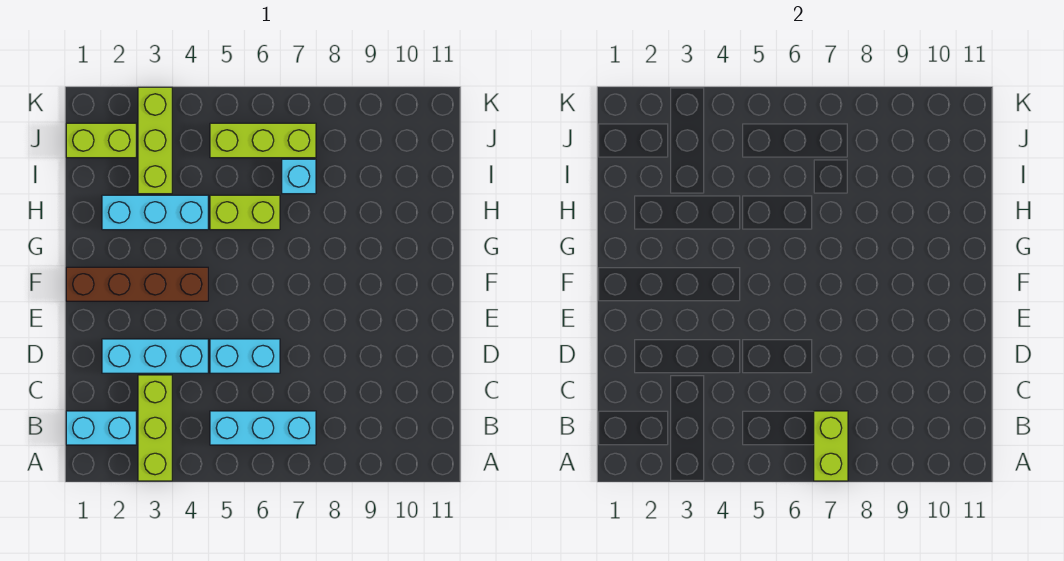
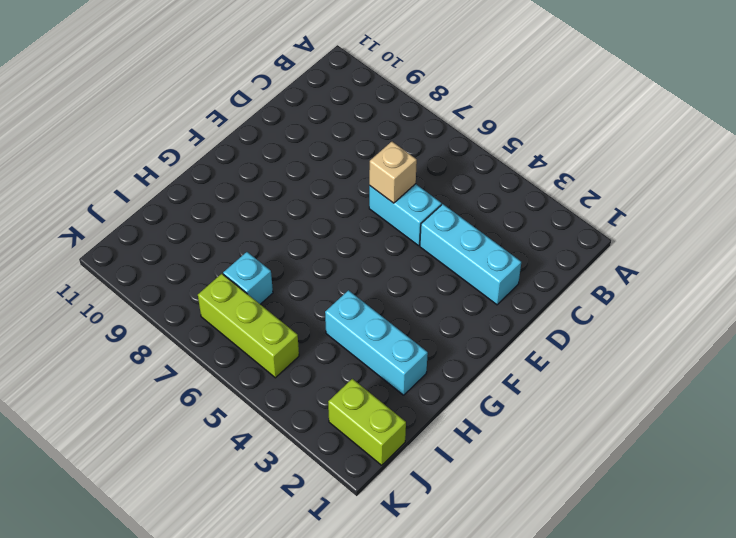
tan 1x1 brick [369,142,417,203] -> none
none -> lime 1x3 brick [138,375,172,481]
none -> cyan 1x2 brick [66,411,136,445]
none -> cyan 1x3 brick [210,411,316,445]

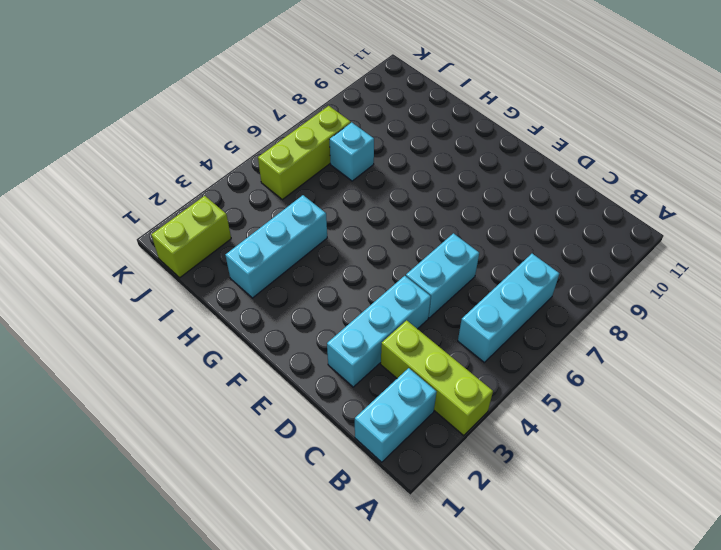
none -> brown 1x4 brick [66,267,208,301]
none -> lime 1x2 brick [210,195,280,230]
none -> lime 1x3 brick [138,87,172,194]

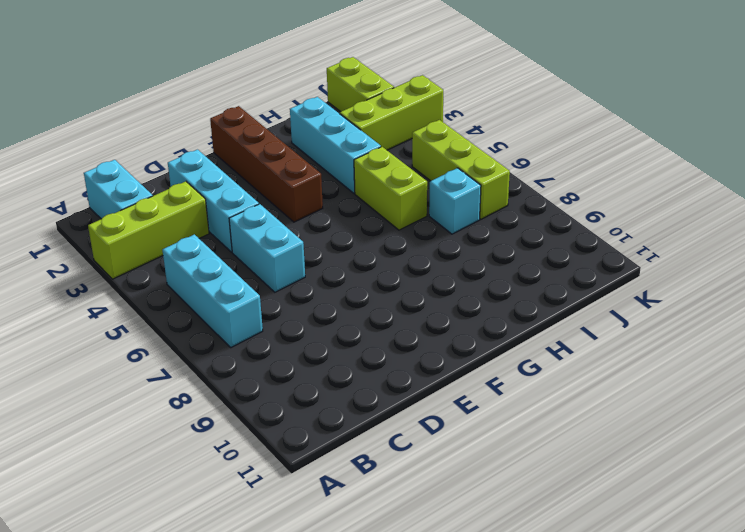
none -> lime 1x2 brick [814,411,848,481]

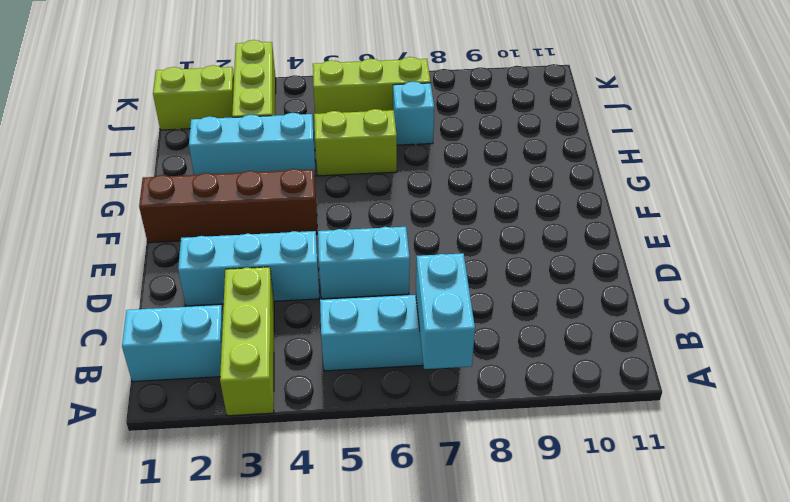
cyan 1x2 brick [416,253,475,369] -> lime 1x2 brick [814,411,848,481]

